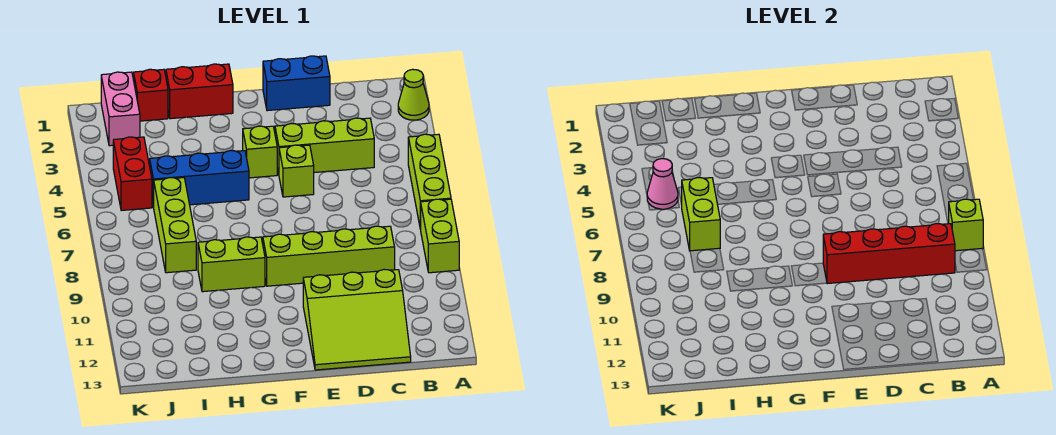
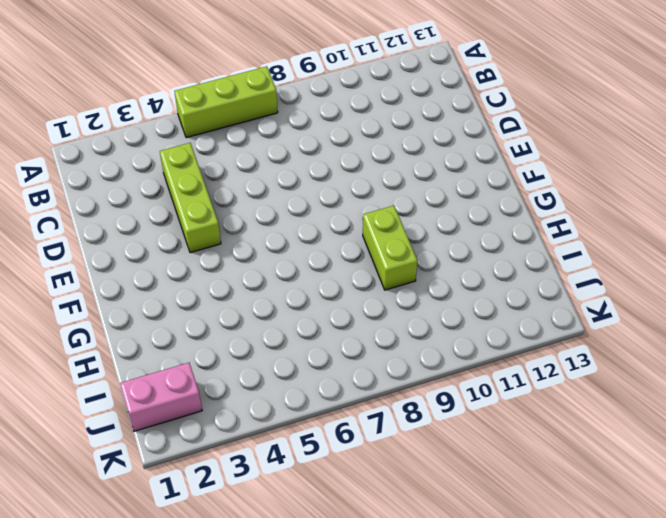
none -> lime 1x1 cone [398,69,429,120]
none -> lime 1x2 brick [421,199,459,273]
none -> lime 1x4 brick [263,226,395,286]

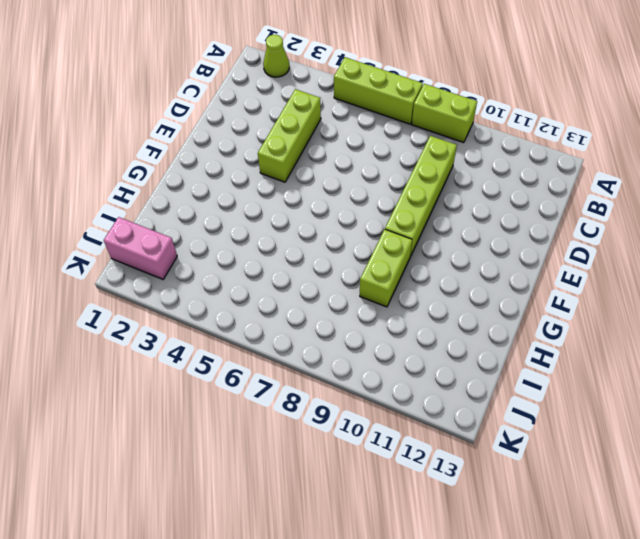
none -> lime 3x3 slope [303,269,411,370]
none -> blue 1x2 brick [263,56,330,111]
none -> lime 1x1 brick [279,145,314,197]

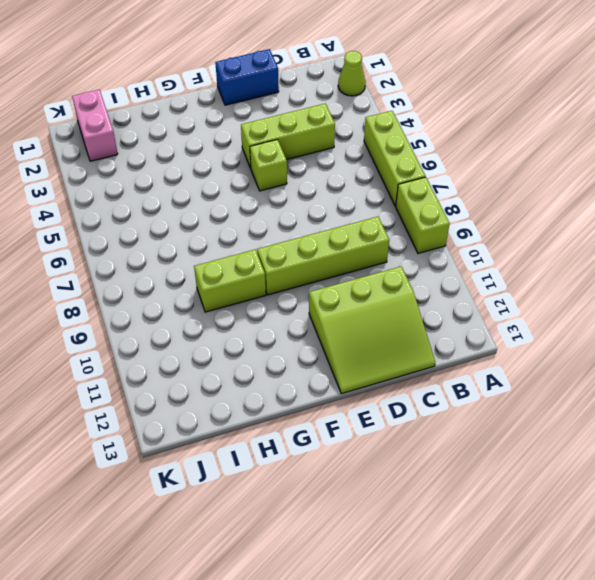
none -> lime 1x1 brick [243,126,277,178]
none -> red 1x2 brick [166,64,233,119]
none -> blue 1x3 brick [150,150,249,208]

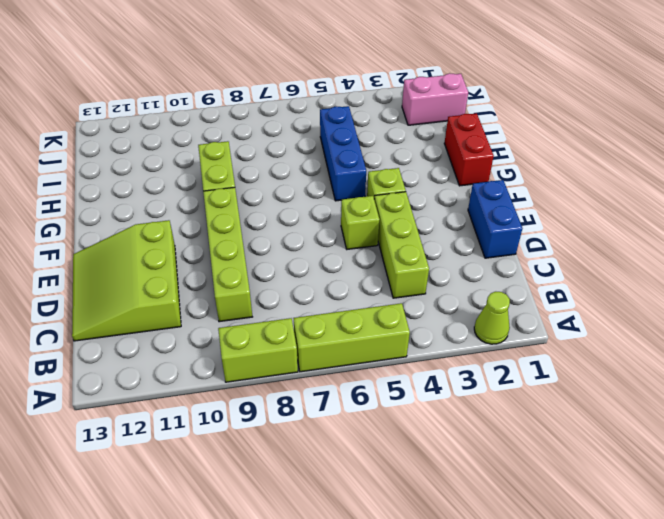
none -> red 1x1 brick [134,69,168,121]
none -> lime 1x3 brick [154,178,196,273]
none -> red 1x2 brick [113,137,152,211]

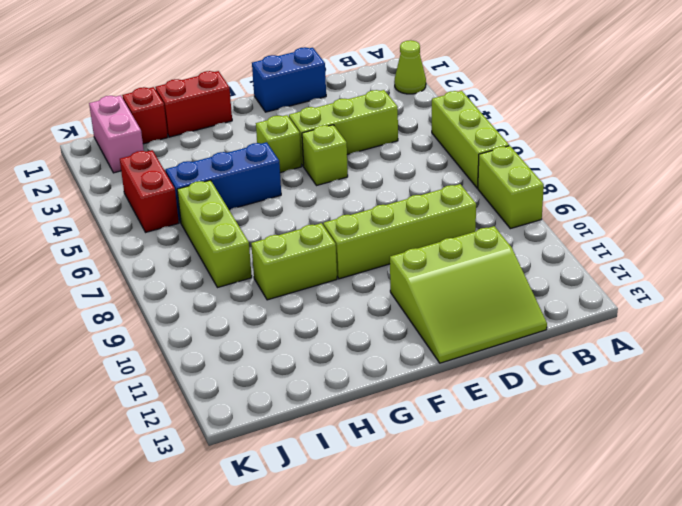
none -> lime 1x1 brick [949,199,983,251]
none -> red 1x4 brick [823,224,955,284]
none -> lime 1x2 brick [682,178,720,251]

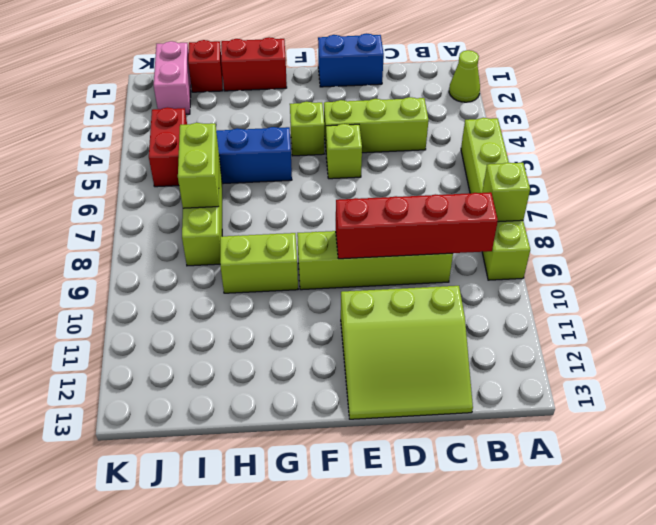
none -> pink 1x1 cone [647,159,678,209]

